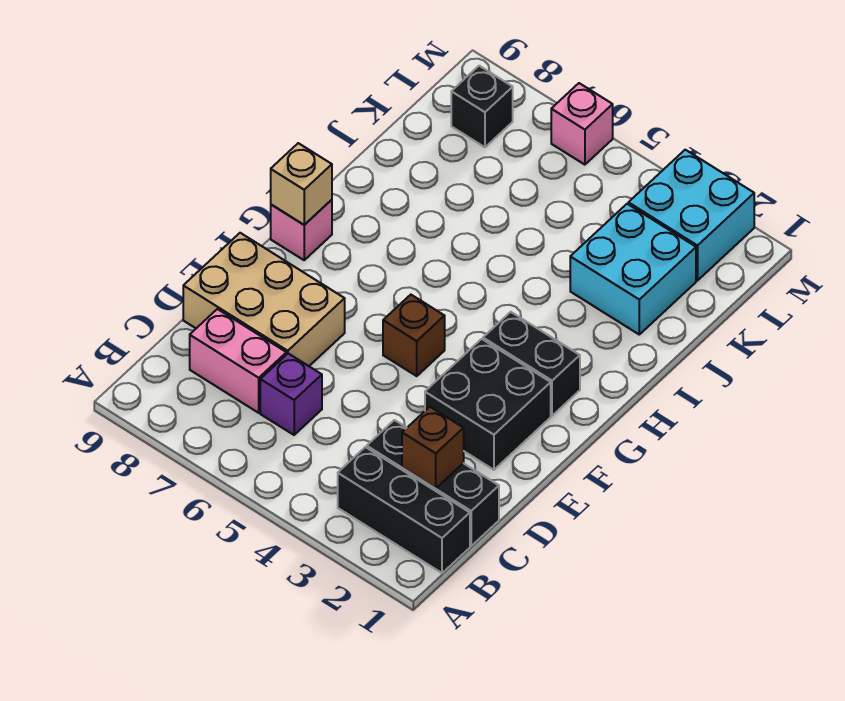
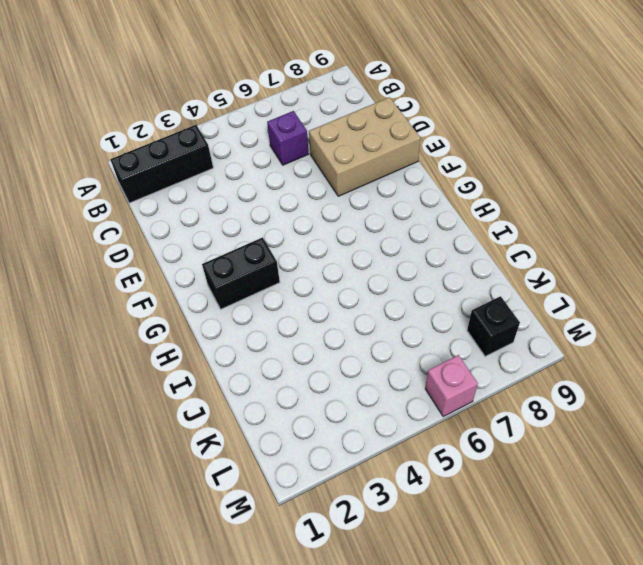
none -> black 1x3 brick [367,420,499,546]
none -> pink 1x2 brick [190,309,286,413]
none -> black 2x2 brick [425,339,551,470]

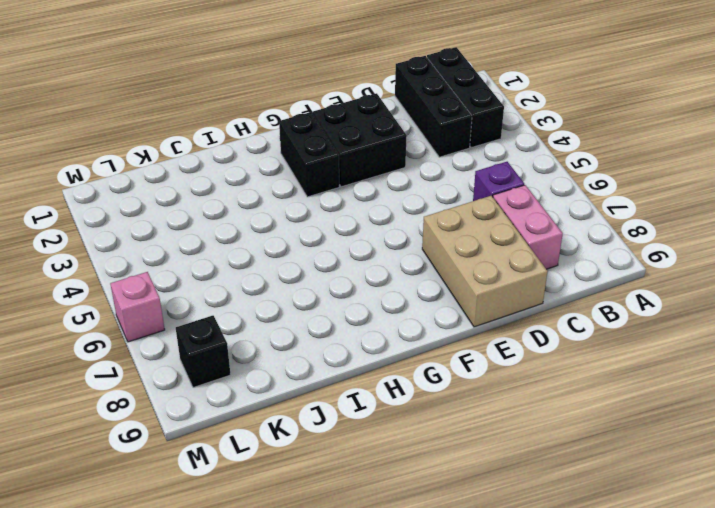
none -> brown 1x1 brick [383,295,445,376]
none -> pink 1x1 brick [271,200,332,260]
none -> cyan 2x2 brick [570,204,696,334]

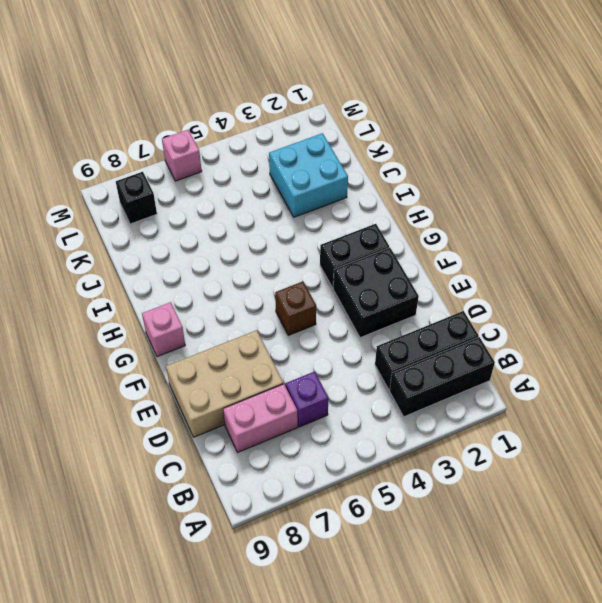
none -> cyan 2x2 brick [628,150,754,281]
none -> brown 1x1 brick [402,407,464,488]
none -> tan 1x1 brick [271,143,332,225]

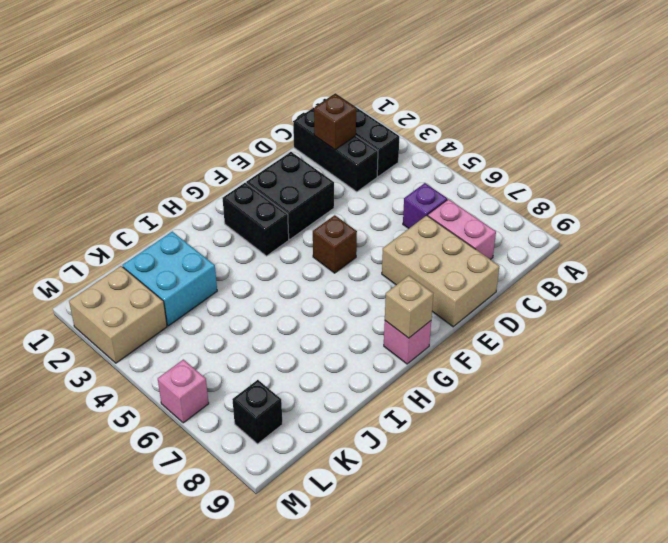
tan 2x2 brick [69,266,167,363] -> cyan 2x2 brick [628,150,754,281]

